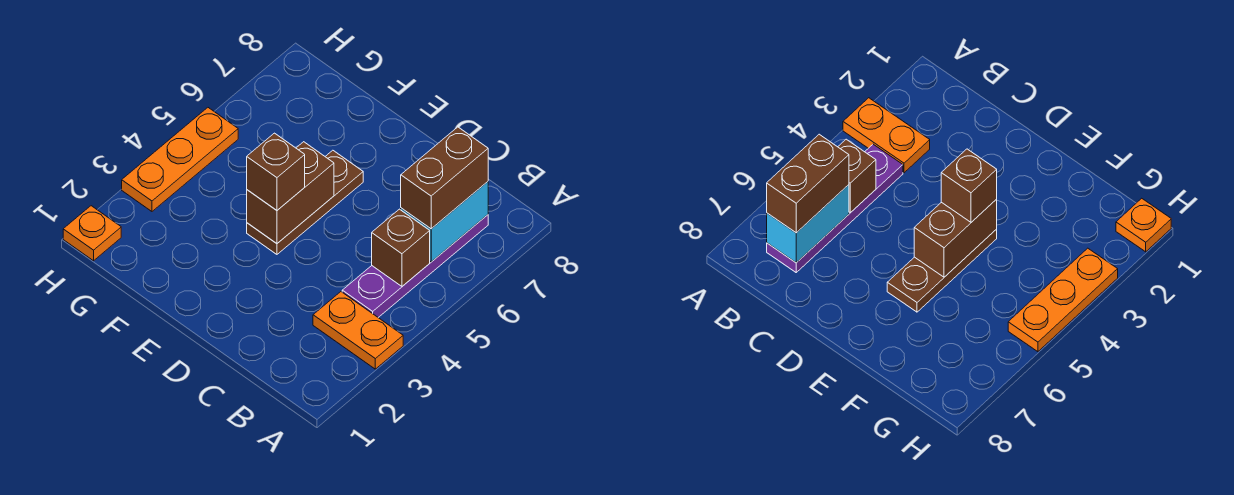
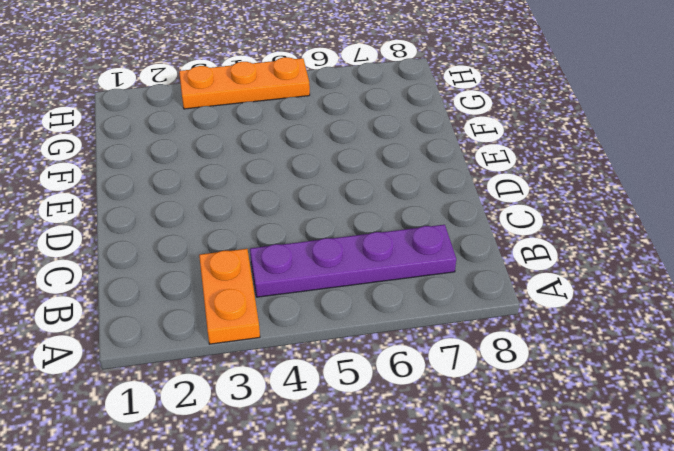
none -> brown 1x3 plate [247,150,363,254]
none -> orange 1x1 plate [63,206,121,261]

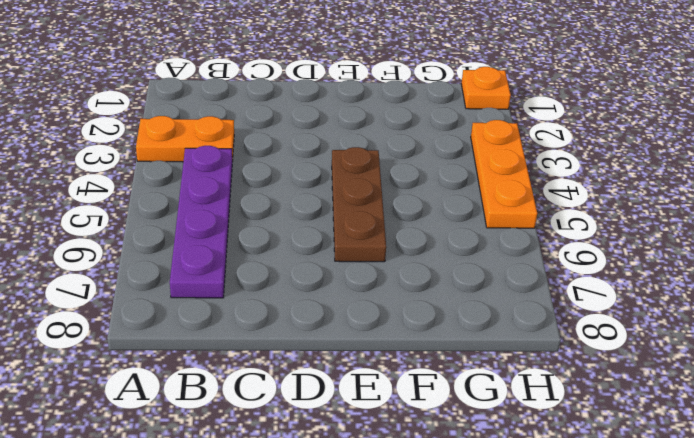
none -> brown 1x1 brick [372,209,430,286]
none -> cyan 1x2 brick [401,182,488,262]

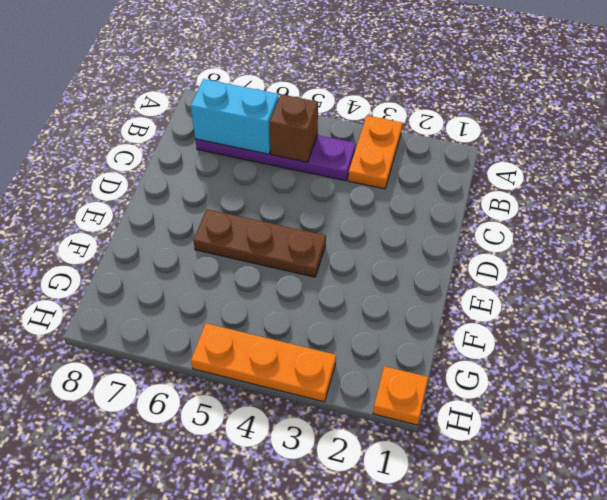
none -> brown 1x2 brick [247,142,334,243]
none -> brown 1x2 brick [401,127,488,229]

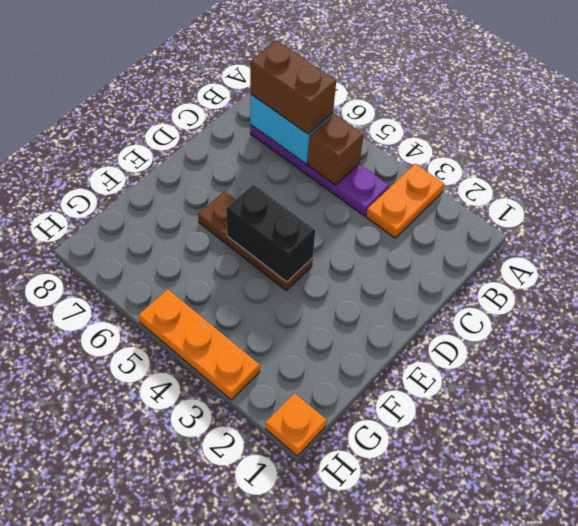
black 1x2 brick [226,184,315,282] -> brown 1x2 brick [247,142,334,243]
none -> brown 1x1 brick [247,133,305,210]

